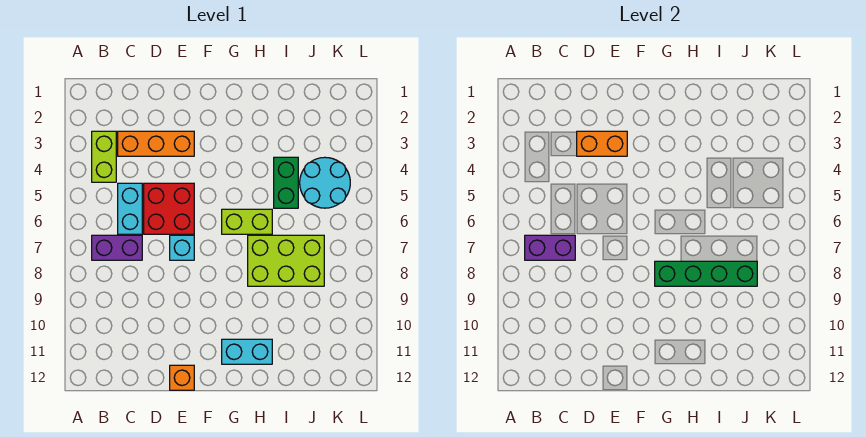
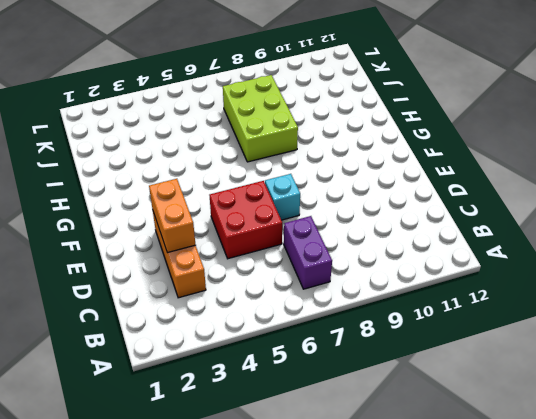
none -> lime 1x2 brick [92,131,116,182]
none -> cyan 1x2 brick [118,183,142,234]
none -> orange 1x1 brick [170,365,194,390]

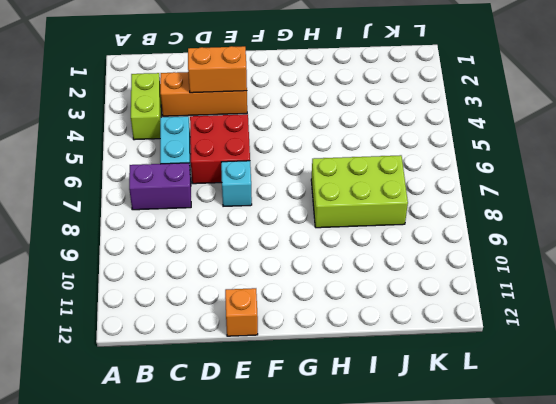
none -> lime 1x2 brick [222,209,272,234]
none -> cyan 1x2 brick [222,339,272,364]
none -> green 1x2 brick [274,157,298,208]

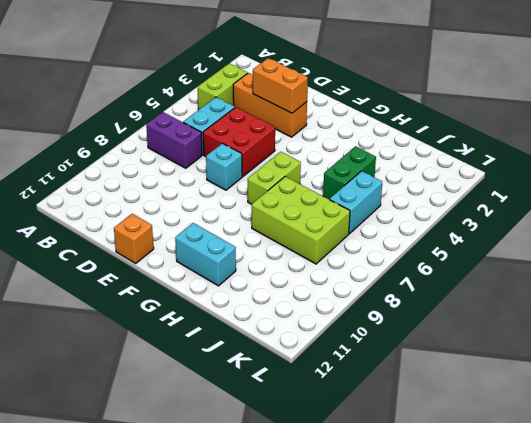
lime 1x2 brick [248,152,301,204] -> lime 1x2 brick turned to [222,209,272,234]
cyan 1x2 brick [330,171,382,234] -> cyan 2x2 round brick [300,157,350,208]
none -> purple 1x2 brick [525,235,575,260]
none -> green 1x4 brick [655,261,757,286]

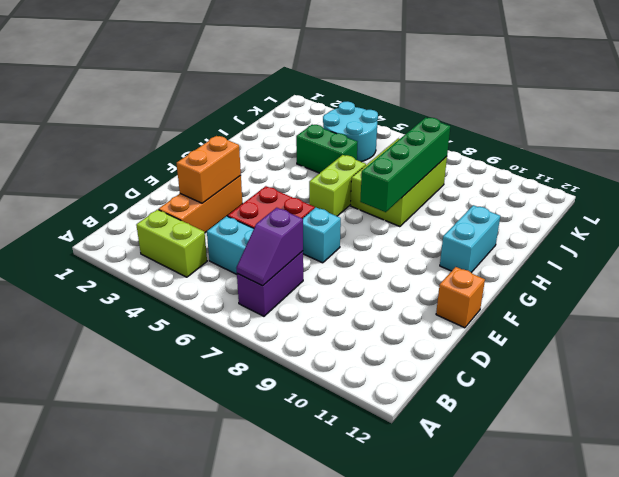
purple 1x2 slope [236,208,303,286] -> purple 1x2 brick [525,235,575,260]

